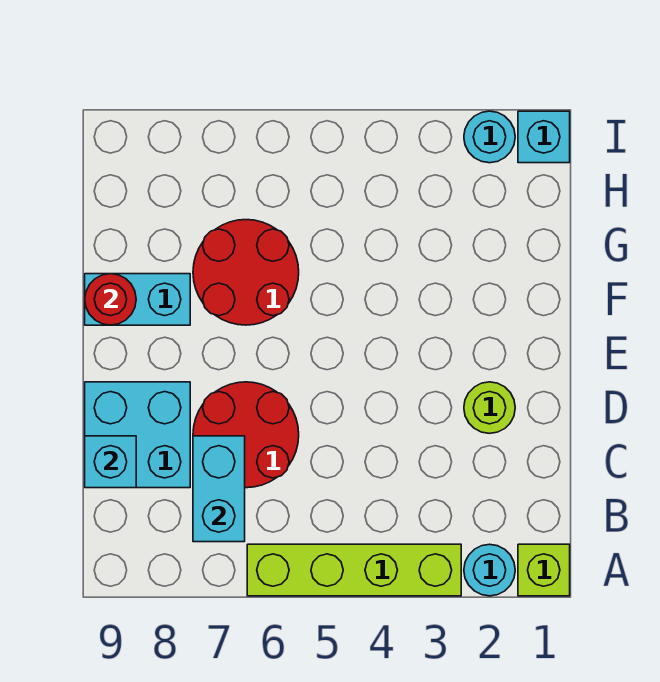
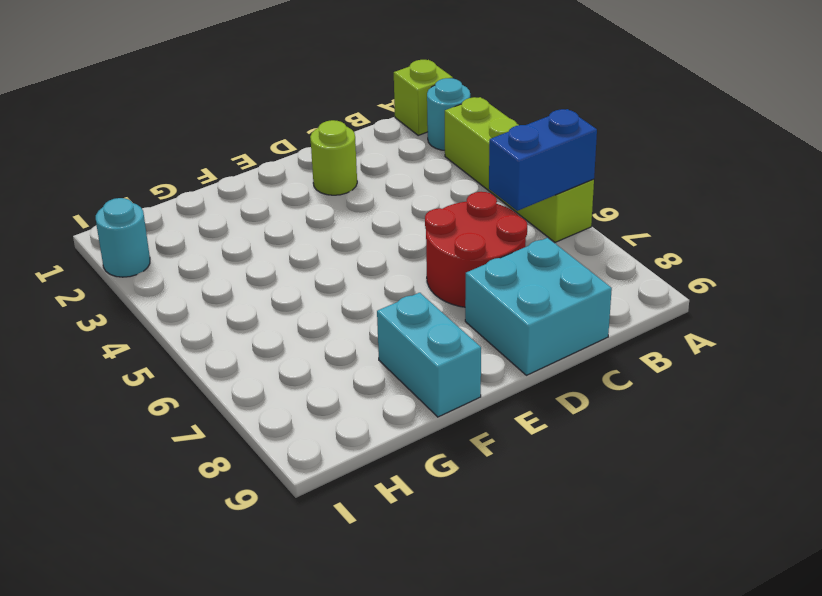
blue 1x2 brick [489,109,597,211] -> none
none -> red 2x2 round brick [193,220,299,325]
none -> cyan 1x1 brick [518,111,570,163]
none -> cyan 1x2 brick [193,436,245,542]

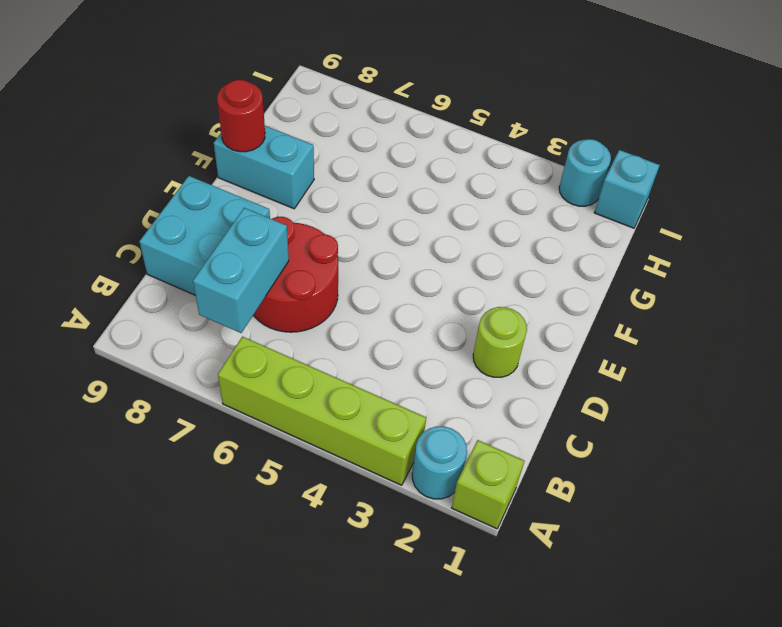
none -> red 2x2 round brick [193,220,299,325]
none -> cyan 1x1 brick [85,436,136,488]

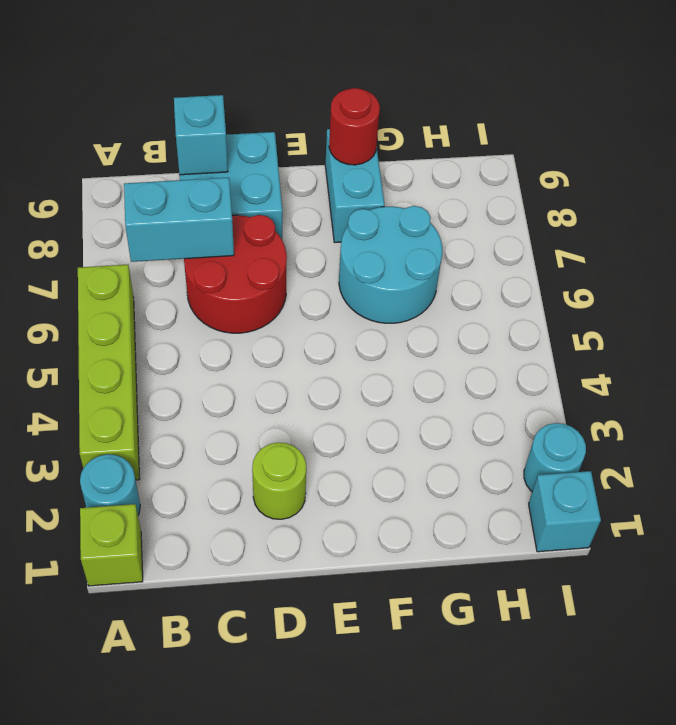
cyan 2x2 round brick [339,206,442,323] -> red 2x2 round brick [193,220,299,325]

